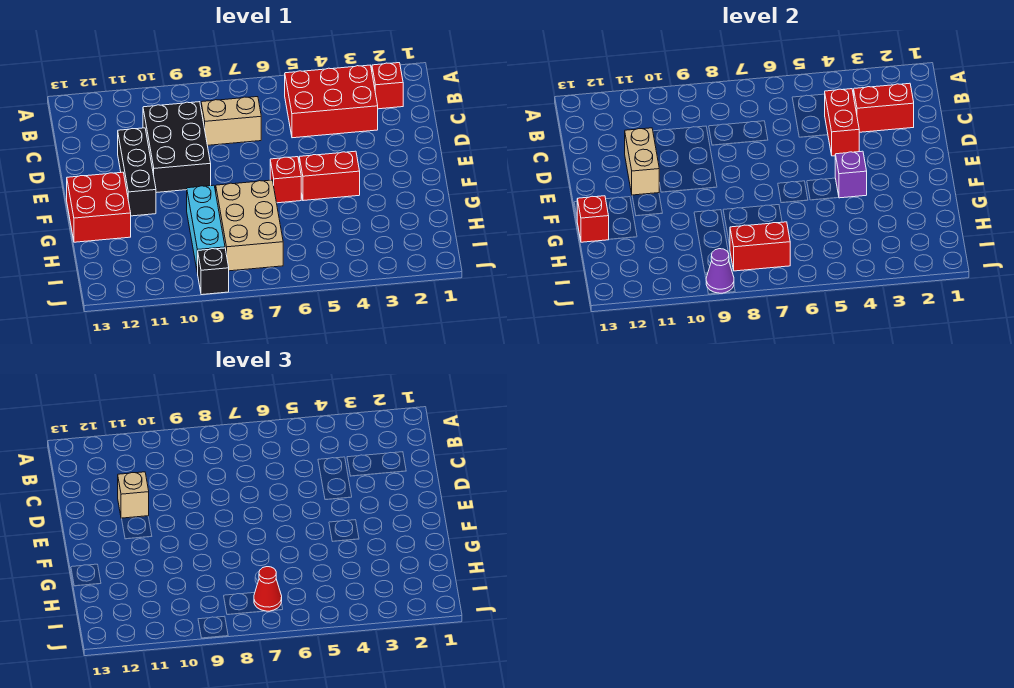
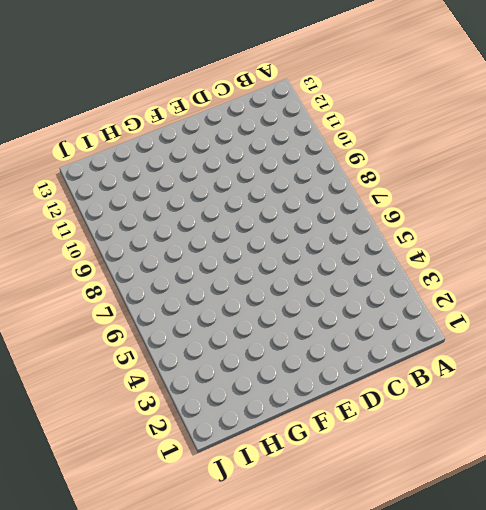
none -> red 1x1 brick [372,63,403,109]
none -> red 2x3 brick [285,65,378,138]
none -> tan 1x2 brick [201,97,261,145]

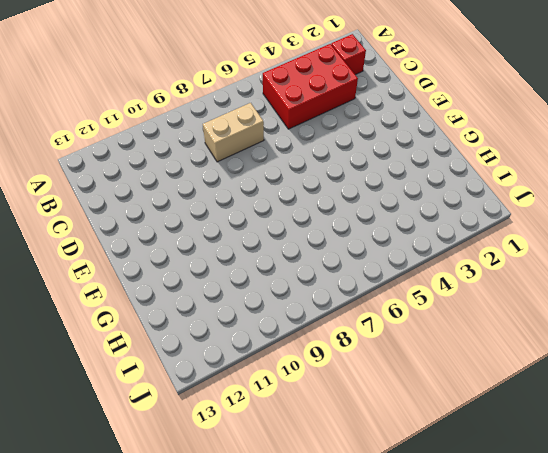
none -> black 2x3 brick [143,102,211,193]
none -> black 1x3 brick [118,128,156,216]
none -> red 1x2 brick [299,151,360,201]

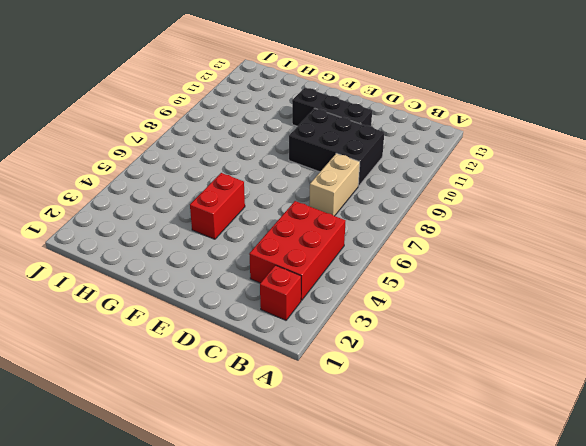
none -> red 1x1 brick [270,157,301,203]
none -> red 2x2 brick [67,172,131,242]
none -> tan 2x3 brick [216,180,283,271]

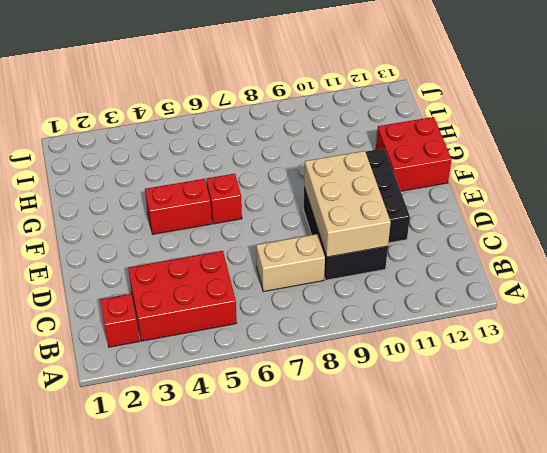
tan 2x3 brick [304,151,391,257] -> tan 2x3 brick moved to [216,180,283,271]
none -> cyan 1x3 brick [187,185,225,273]
none -> black 1x1 brick [198,248,229,295]
none -> red 1x2 brick [854,83,914,132]

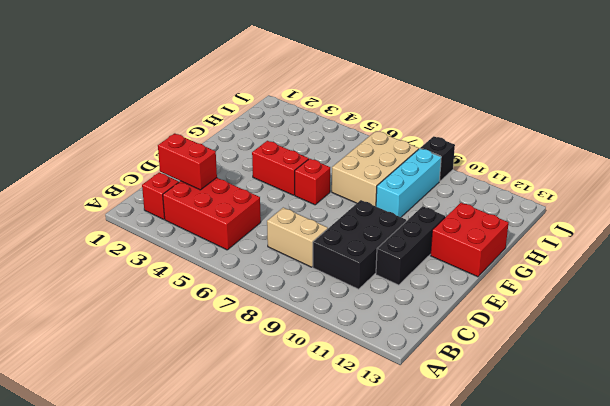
none -> red 1x2 brick [825,89,859,156]
none -> tan 1x2 brick [625,128,659,195]
none -> purple 1x1 brick [835,151,867,198]

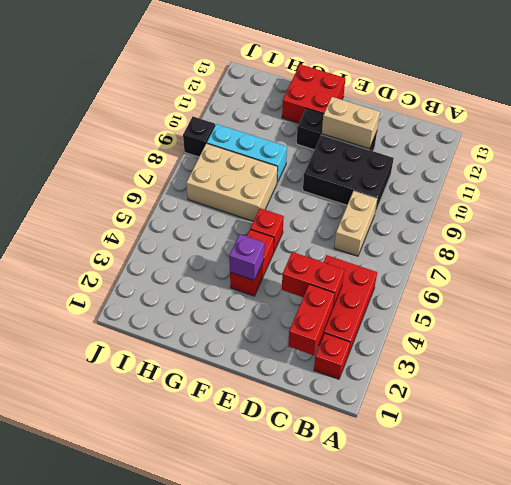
none -> red 1x1 brick [577,196,609,242]
none -> red 1x2 brick [730,222,790,271]
none -> purple 1x1 cone [706,249,734,293]

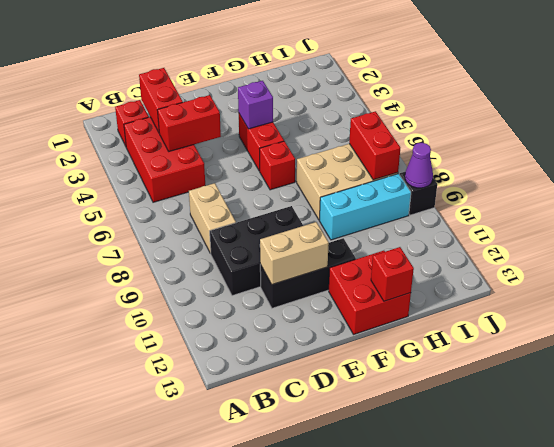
none -> tan 1x1 brick [118,472,149,518]
none -> red 1x1 cone [254,567,282,611]

